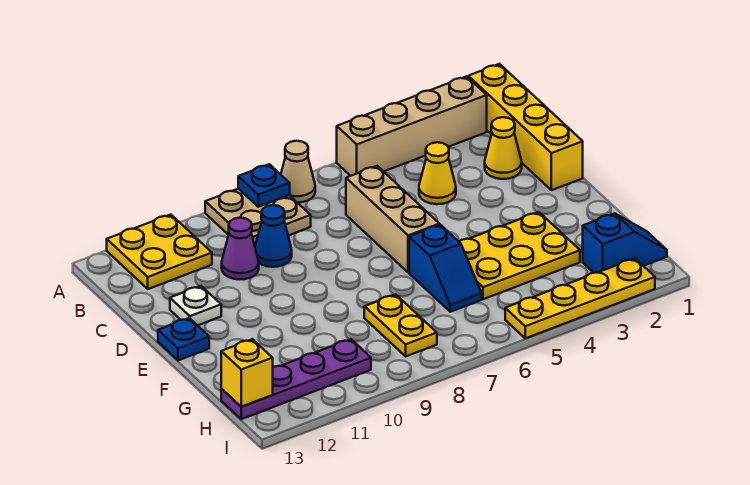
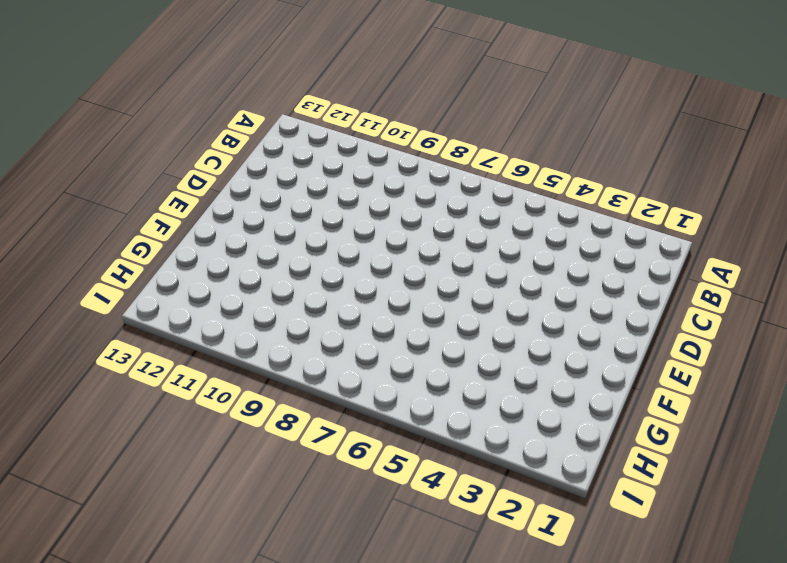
none -> yellow 1x4 brick [468,64,583,190]
none -> tan 1x4 brick [337,76,487,176]
none -> tan 1x1 cone [281,141,315,203]

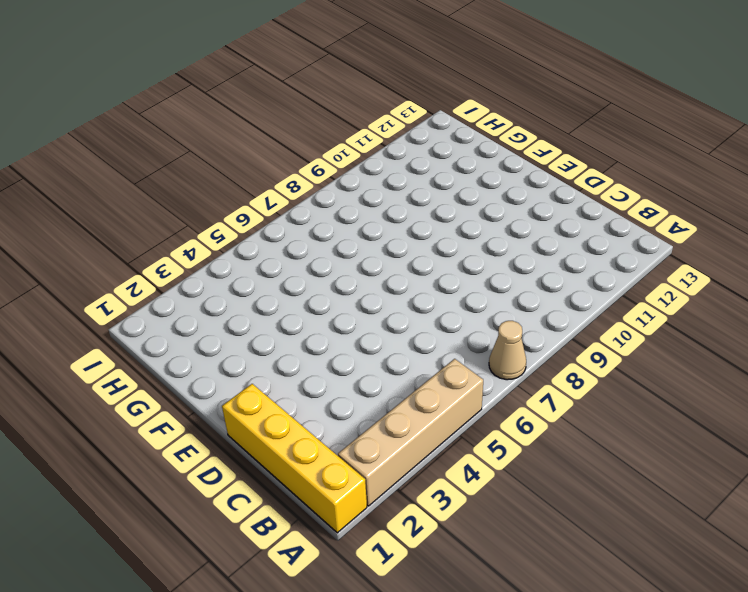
none -> tan 2x2 plate [205,189,311,245]
none -> yellow 2x2 plate [107,215,212,289]
none -> yellow 1x1 cone [485,117,522,179]

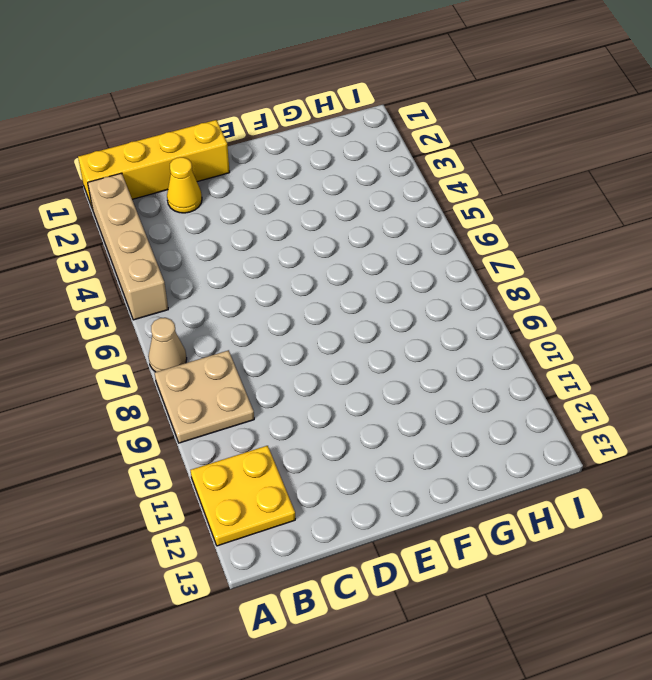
none -> yellow 1x1 cone [419,142,456,204]
none -> tan 1x3 brick [346,166,439,273]
none -> blue 1x1 cone [255,205,292,267]

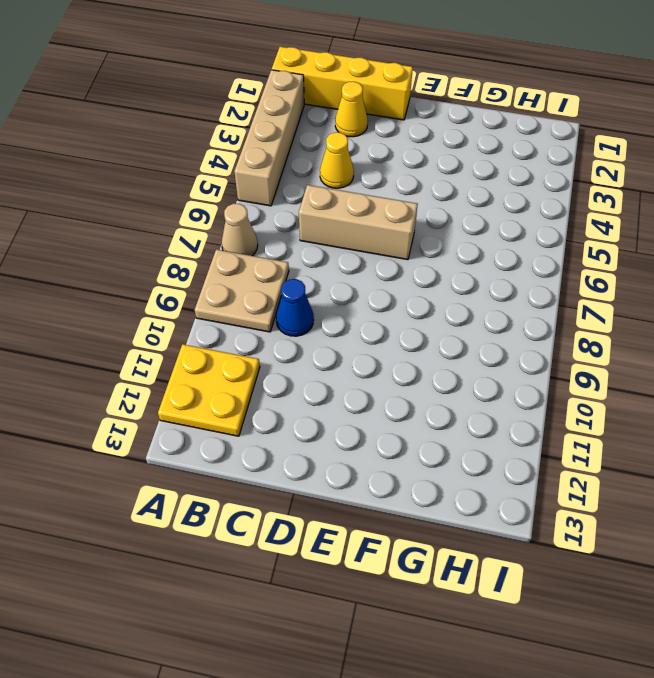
none -> purple 1x1 cone [222,218,259,280]
none -> white 1x1 plate [170,286,221,325]
none -> blue 1x1 plate [158,318,209,360]

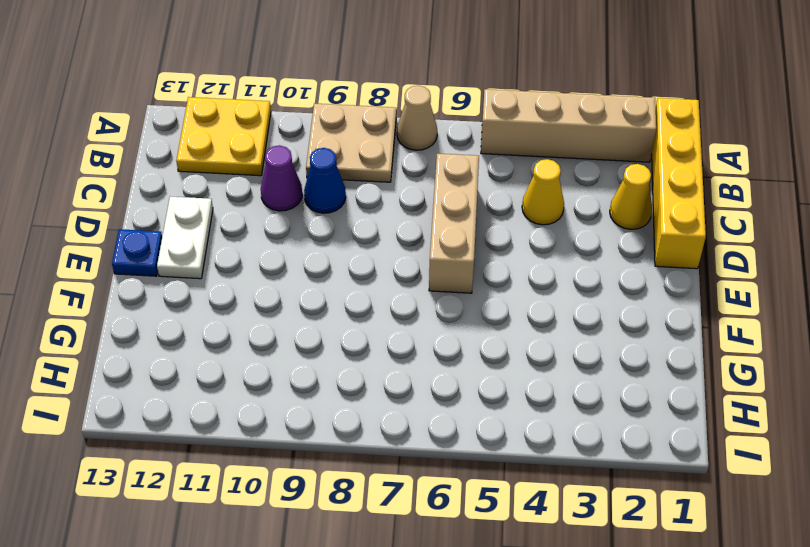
white 1x2 plate [157,197,213,279] -> white 1x1 plate [170,286,221,325]
none -> yellow 2x3 plate [459,212,580,299]
none -> blue 1x2 slope [409,225,482,312]
none -> yellow 1x2 plate [364,294,437,356]

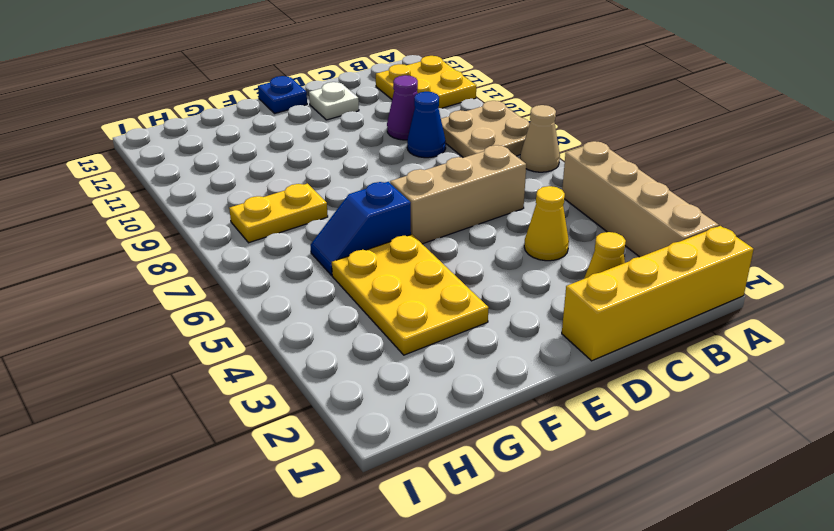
none -> blue 1x2 slope [583,213,667,273]
none -> purple 1x4 plate [221,339,371,419]
none -> yellow 1x4 plate [505,258,655,338]

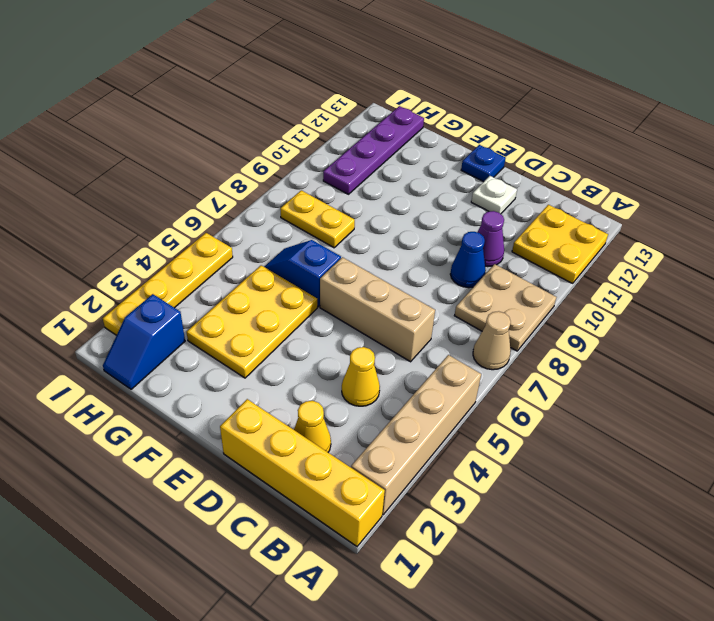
none -> blue 1x1 plate [238,164,290,207]
none -> yellow 1x1 brick [221,339,273,407]

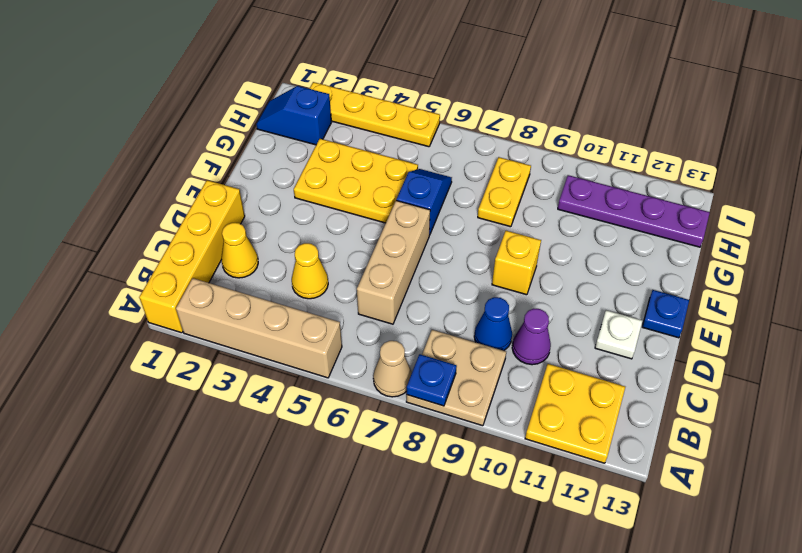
yellow 1x1 brick [492,231,541,295] -> yellow 1x1 brick moved to [221,339,273,407]

